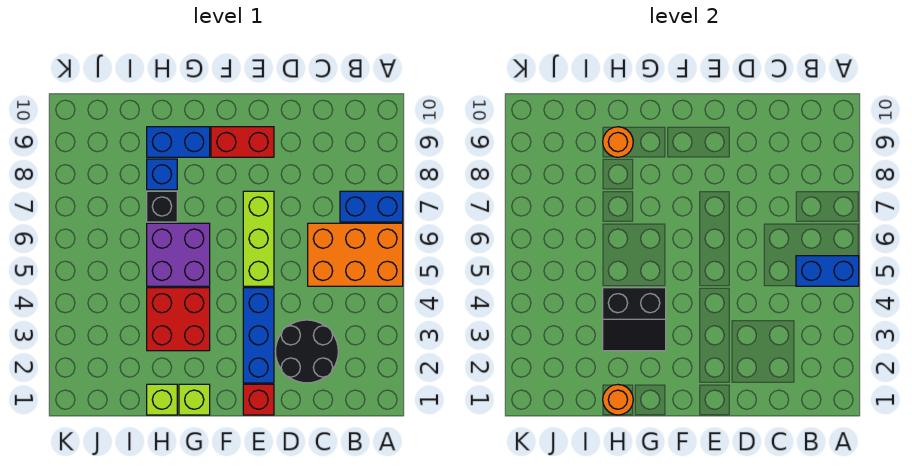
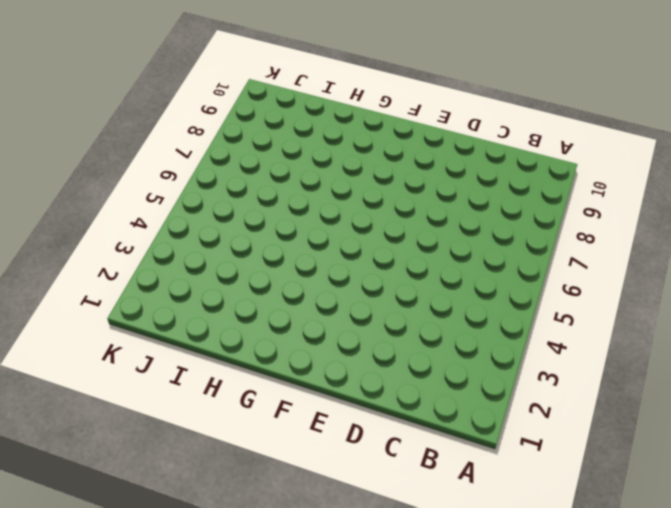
none -> orange 2x3 brick [308,223,403,286]
none -> blue 1x2 brick [340,191,403,222]
none -> black 2x2 round brick [276,320,338,383]

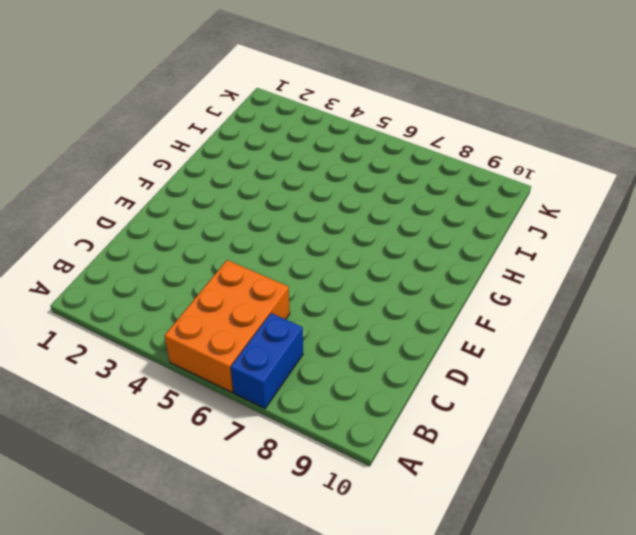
none -> black 2x2 round brick [276,320,338,383]
none -> red 1x1 brick [243,384,274,415]
none -> blue 1x3 brick [243,288,274,383]

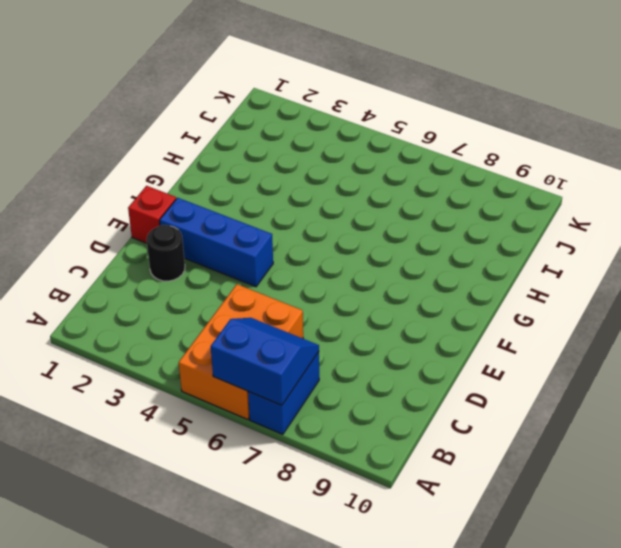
blue 2x2 slope [211,318,319,405] -> none
black 1x1 round brick [147,225,185,281] -> black 2x2 round brick [276,320,338,383]
none -> lime 1x3 brick [243,191,274,286]
none -> red 1x2 brick [211,127,274,157]
none -> lime 1x1 brick [179,384,210,415]

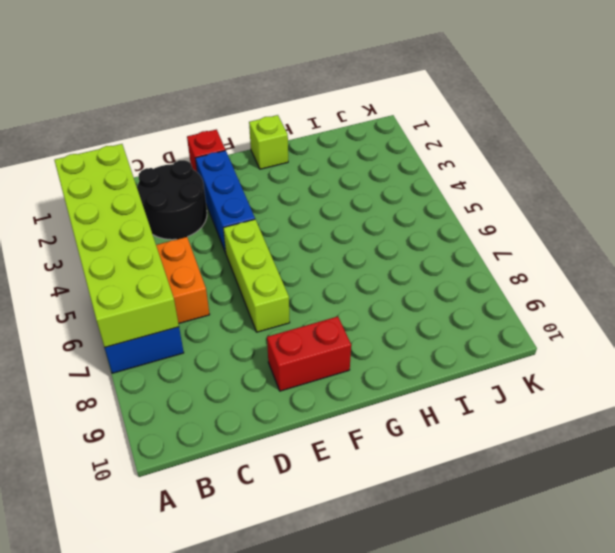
lime 2x6 brick [54,144,179,348] -> blue 1x2 brick [796,256,859,286]
none -> red 2x2 brick [147,288,210,351]
none -> purple 2x2 brick [147,223,210,286]
none -> blue 1x2 brick [147,127,210,157]

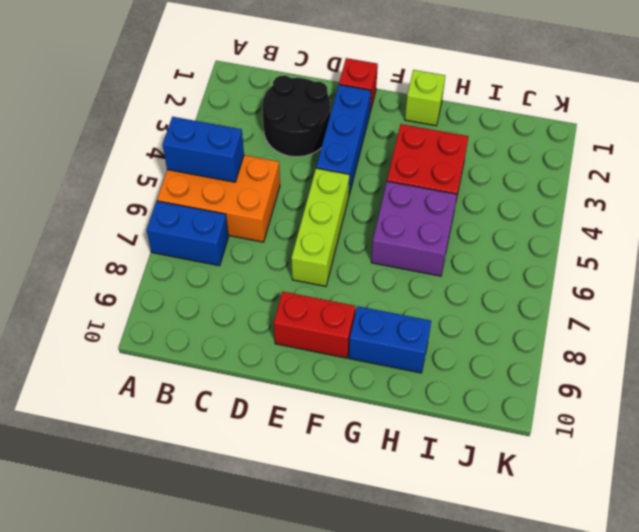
none -> lime 1x1 brick [147,384,177,415]
none -> black 1x1 brick [147,191,177,222]
none -> blue 1x1 brick [147,159,177,190]

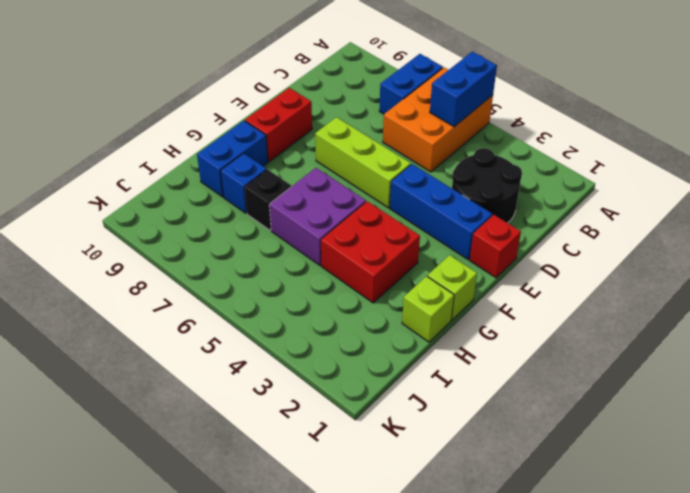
none -> black 2x2 slope [603,288,666,351]
none -> orange 1x1 round brick [603,385,633,415]
none -> orange 1x1 round brick [603,127,633,157]

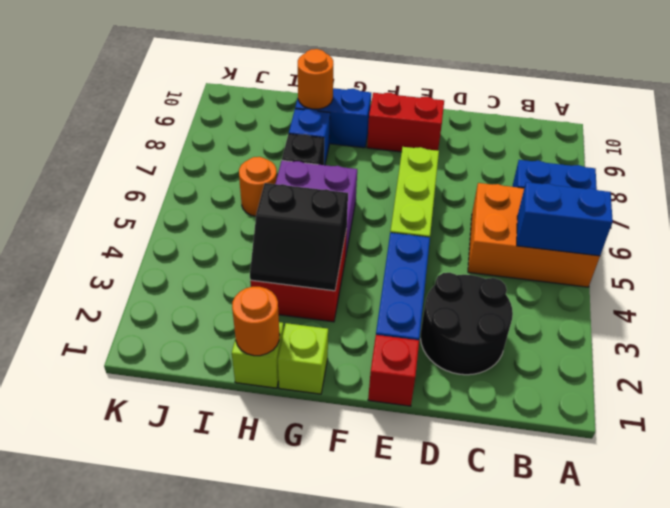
orange 1x1 round brick [239,157,277,216] -> none

